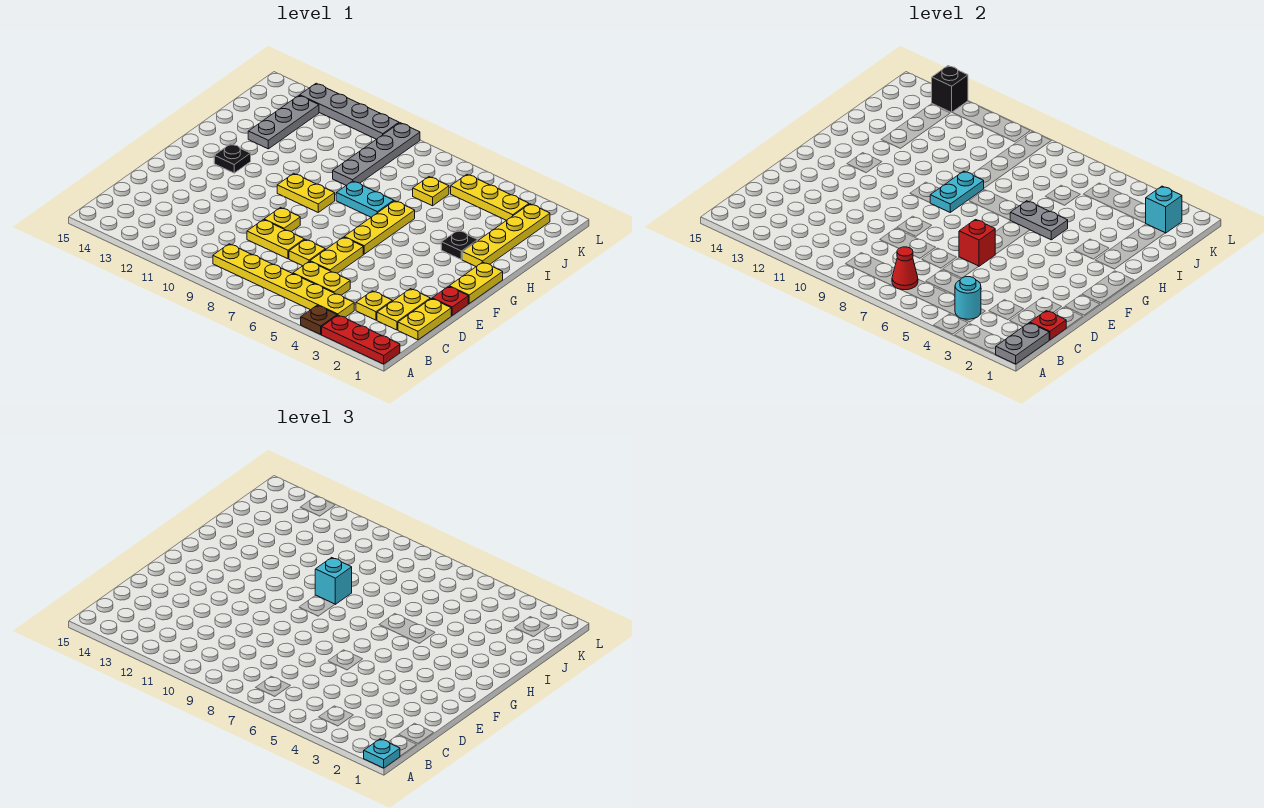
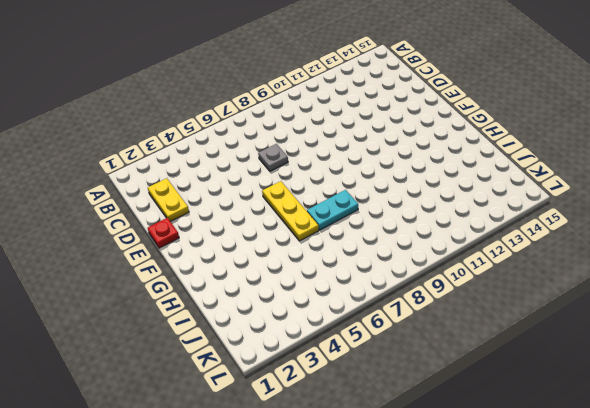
grey 1x1 plate [258,144,288,171] -> yellow 1x1 plate [289,239,325,266]
none -> red 1x3 plate [322,315,400,364]
none -> brown 1x1 plate [301,305,337,334]
none -> yellow 1x6 plate [213,244,354,317]
none -> yellow 1x2 plate [398,299,451,340]

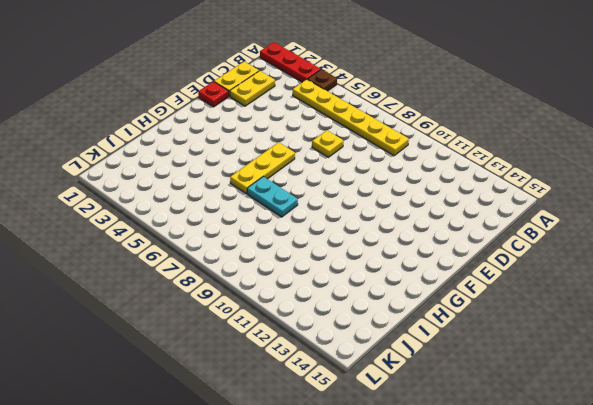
none -> yellow 1x1 plate [356,291,392,320]
none -> yellow 1x2 plate [293,261,350,295]
none -> yellow 1x2 plate [310,237,363,273]
none -> yellow 1x2 plate [247,220,304,259]

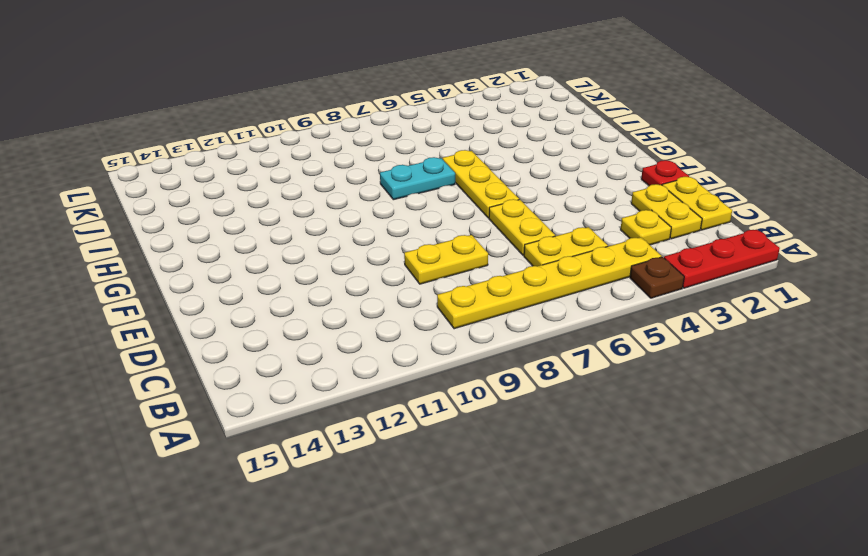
none -> yellow 1x1 plate [289,239,325,266]
none -> yellow 1x1 plate [264,208,300,232]
none -> yellow 1x2 plate [449,262,503,303]
none -> yellow 1x2 plate [277,173,335,212]

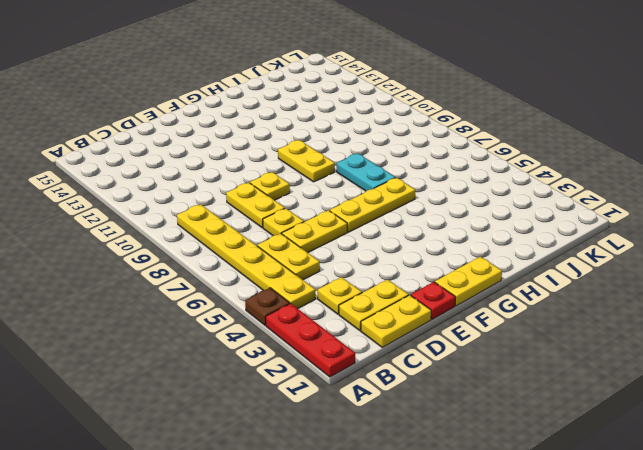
none -> black 1x1 plate [214,144,251,173]
none -> yellow 1x4 plate [462,204,550,266]
none -> black 1x1 plate [441,230,478,260]
none -> grey 1x4 plate [333,123,420,185]

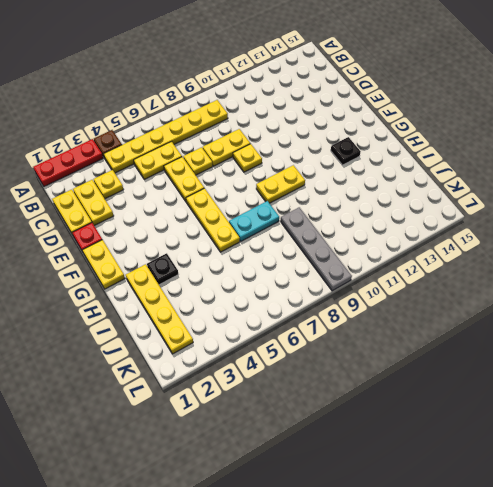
none -> grey 1x3 plate [248,95,319,149]
none -> yellow 1x1 plate [413,177,449,206]
none -> yellow 1x3 plate [451,174,529,220]
none -> grey 1x4 plate [300,83,399,139]

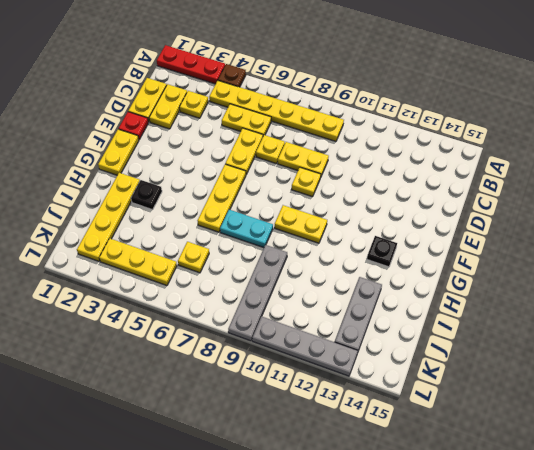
none -> grey 1x2 plate [996,323,1049,364]
none -> cyan 1x1 round brick [955,277,981,319]
none -> red 1x1 cone [892,247,918,290]
none -> red 1x1 plate [1030,311,1066,340]

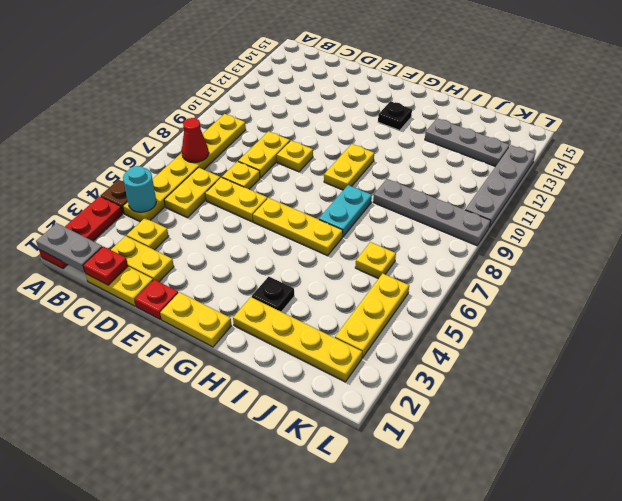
none -> red 1x1 brick [959,220,995,266]
none -> cyan 1x2 plate [930,171,984,212]
none -> grey 1x2 plate [1010,201,1068,240]
none -> cyan 1x1 brick [1146,186,1182,233]

